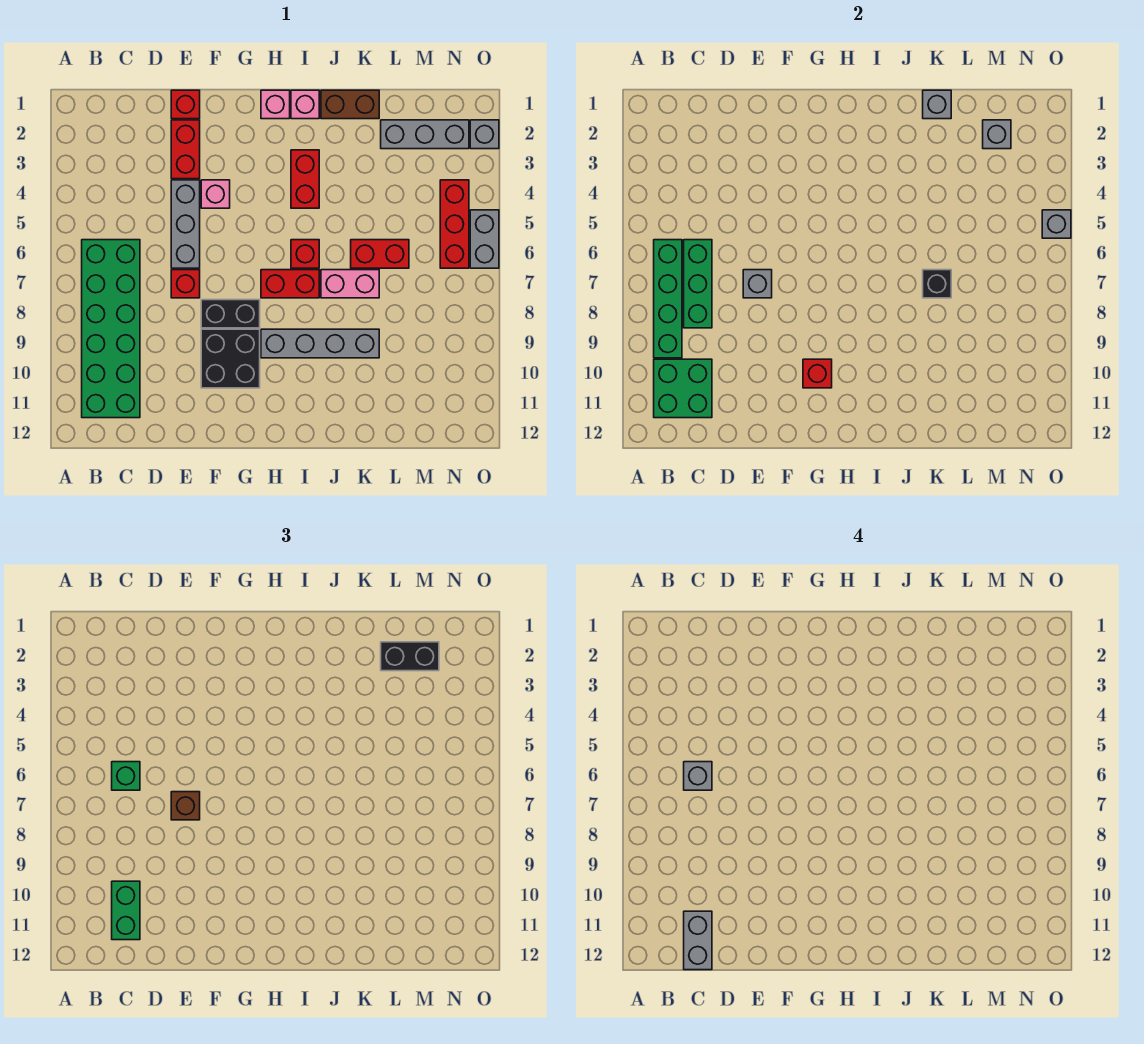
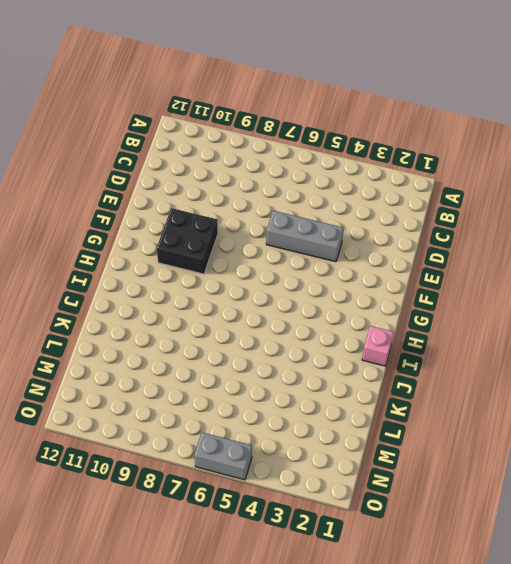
none -> green 2x6 brick [82,240,140,418]
none -> red 1x1 brick [171,90,200,119]
none -> red 1x2 brick [171,120,200,179]
none -> red 1x1 brick [171,270,200,298]

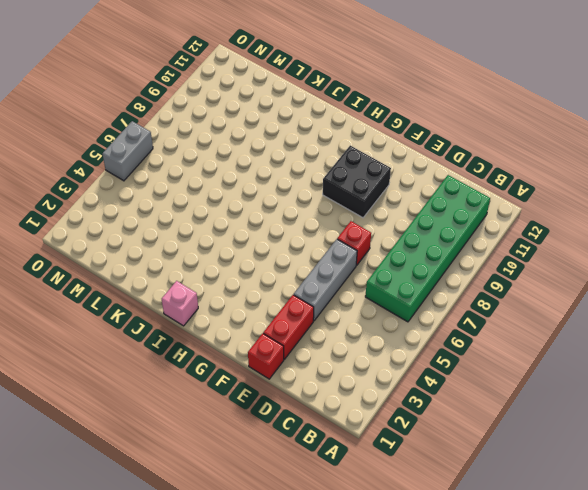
none -> pink 1x1 brick [201,180,230,208]
none -> black 1x2 brick [201,300,260,328]
none -> pink 1x1 brick [261,90,290,119]
none -> red 1x2 brick [261,270,319,298]

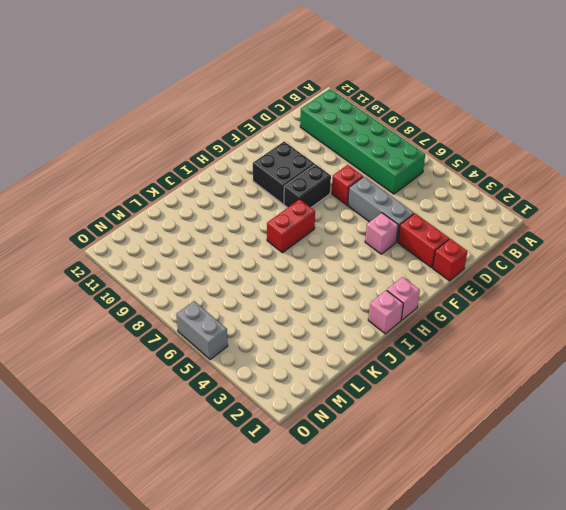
none -> grey 1x4 brick [261,329,379,358]
none -> red 1x2 brick [291,150,319,208]
none -> red 1x1 brick [291,240,319,268]
none -> brown 1x2 brick [321,90,379,119]

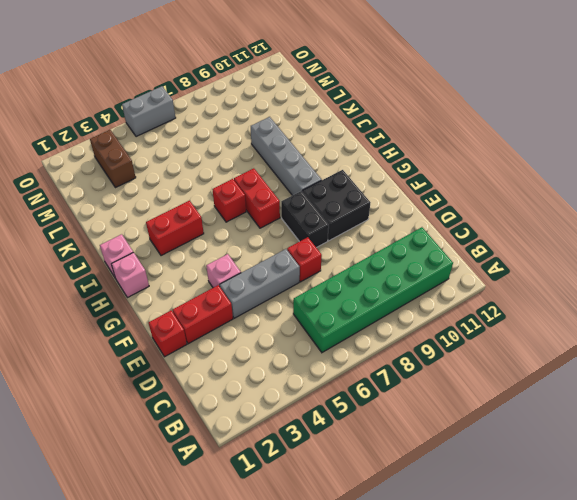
brown 1x2 brick [90,130,136,188] -> brown 1x2 brick moved to [321,90,379,119]
none -> pink 1x2 brick [321,270,379,298]
none -> red 1x2 brick [351,240,409,268]
none -> grey 1x3 brick [381,120,469,149]
none -> red 1x3 brick [440,180,469,268]

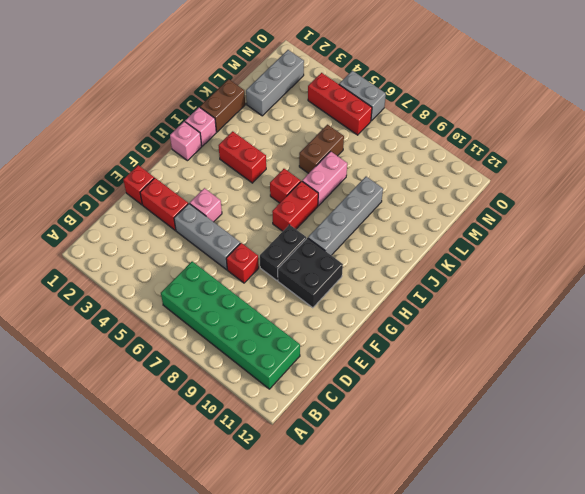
brown 1x2 brick [299,125,344,173] -> red 1x2 brick [351,240,409,268]
none -> grey 1x1 brick [470,120,499,149]
none -> green 1x4 brick [654,240,682,358]
none -> green 2x2 brick [654,359,712,418]
none -> green 1x3 brick [684,240,712,328]

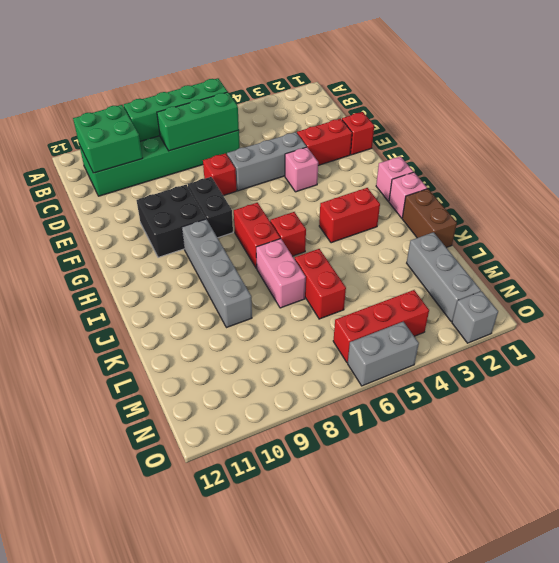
none -> grey 1x1 brick [743,270,772,298]
none -> red 1x1 brick [803,359,832,388]
none -> grey 1x1 brick [923,90,951,119]
none -> black 1x1 brick [923,270,951,298]

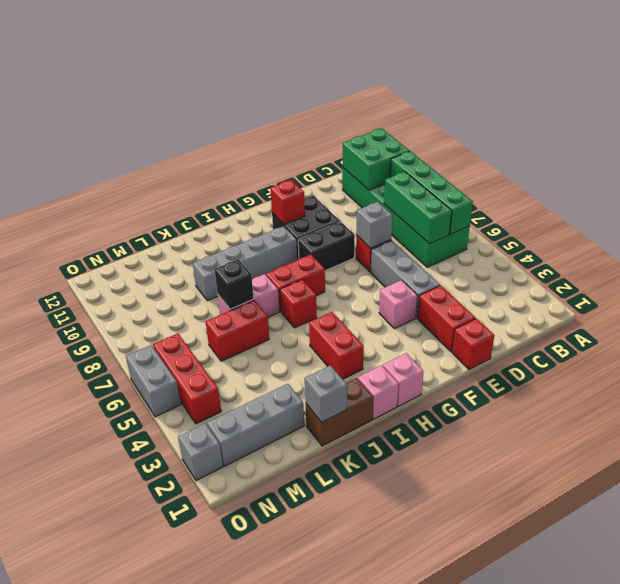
none -> grey 1x1 brick [983,120,1011,149]
none -> grey 1x1 brick [1042,210,1071,238]
none -> green 1x1 brick [112,762,140,790]
none -> green 1x2 brick [112,881,140,940]

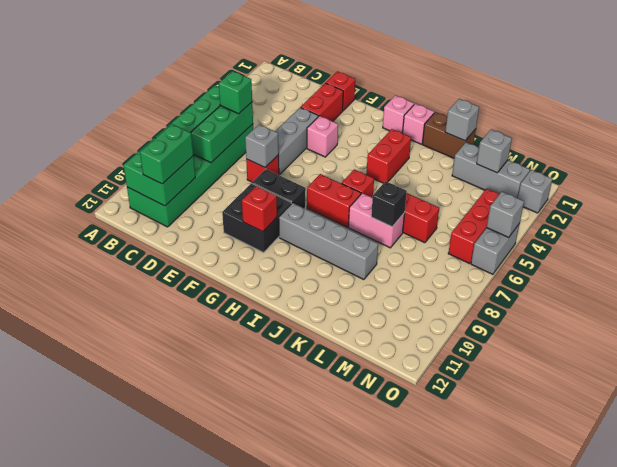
none -> brown 1x1 brick [171,792,200,820]
none -> black 1x2 brick [381,642,439,671]
none -> grey 1x1 brick [684,762,712,790]
none -> grey 1x2 brick [684,911,712,970]

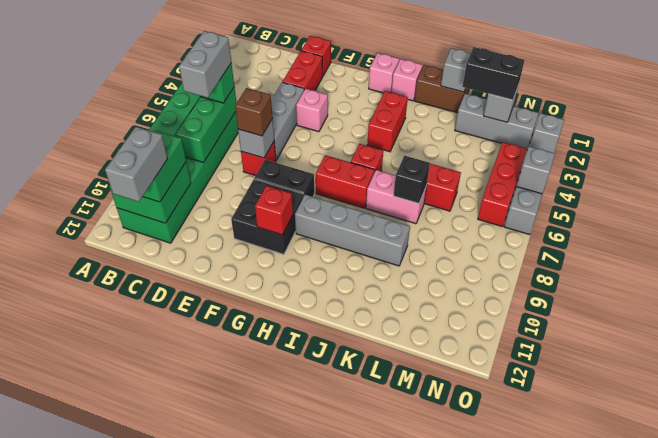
grey 1x2 brick [179,31,231,98] -> grey 1x1 brick [684,762,712,790]

